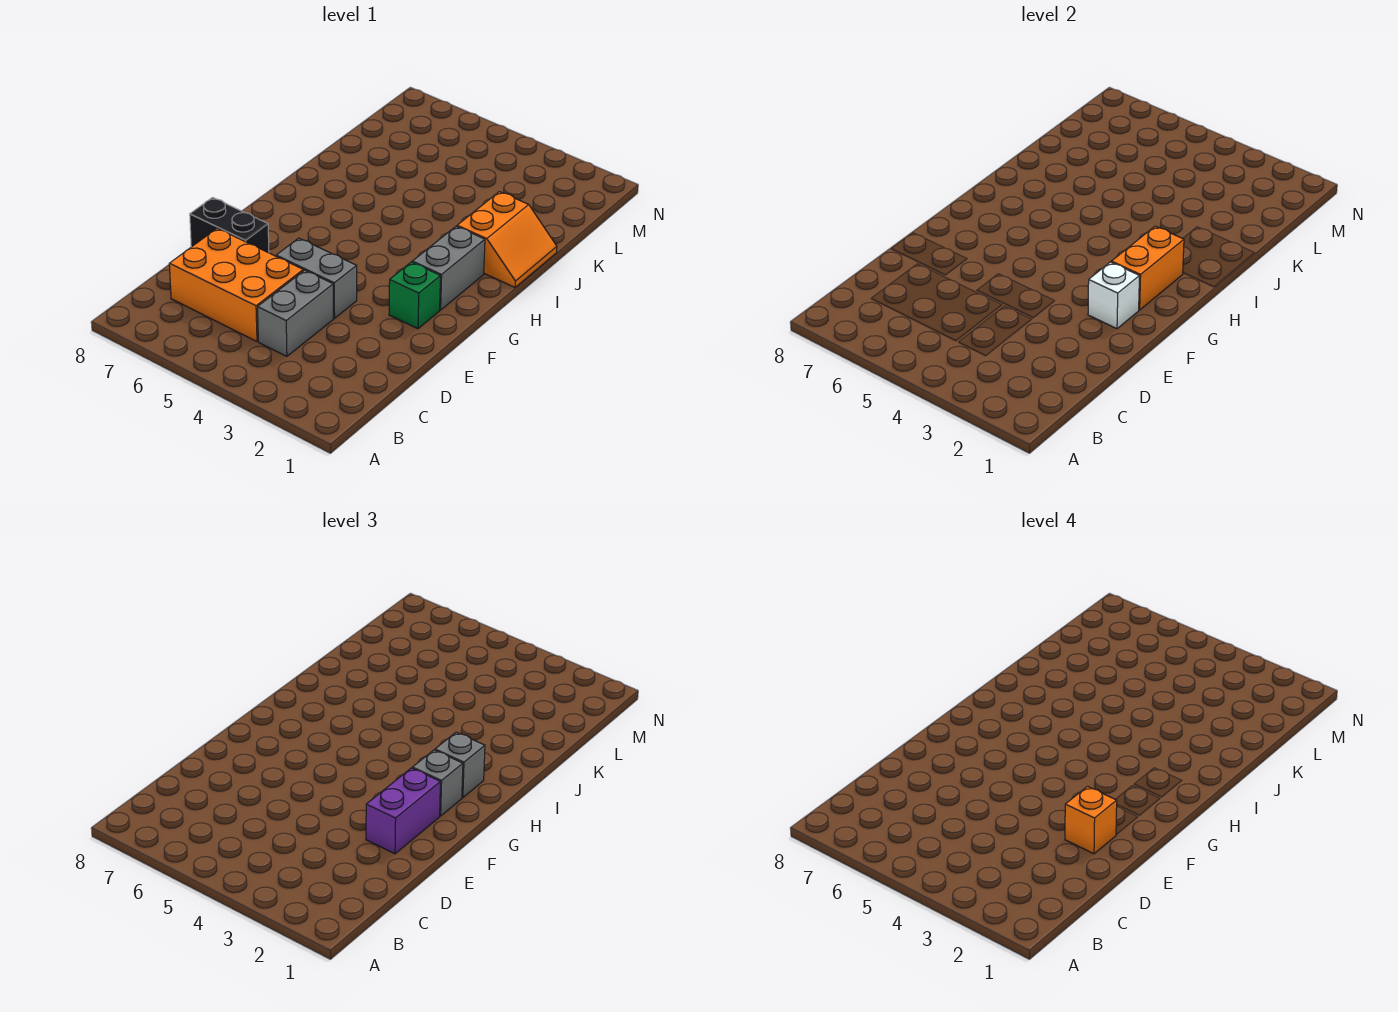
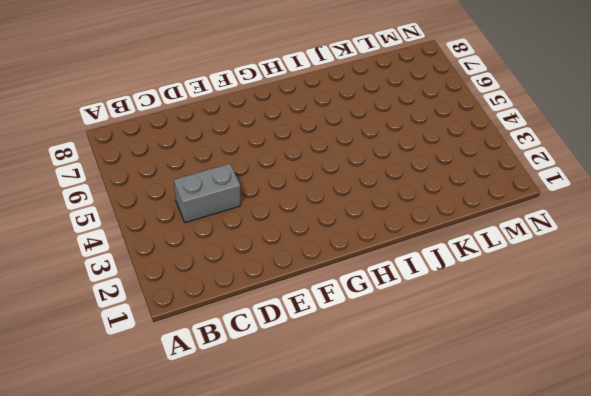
none -> orange 2x3 brick [169,228,303,341]
none -> grey 1x2 brick [276,238,357,318]
none -> black 1x2 brick [190,198,269,253]

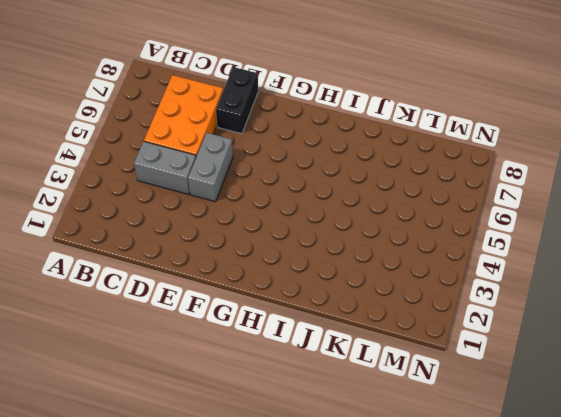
none -> green 1x1 brick [389,262,440,329]
none -> grey 1x2 brick [412,226,485,310]
none -> orange 2x2 slope [457,192,557,287]

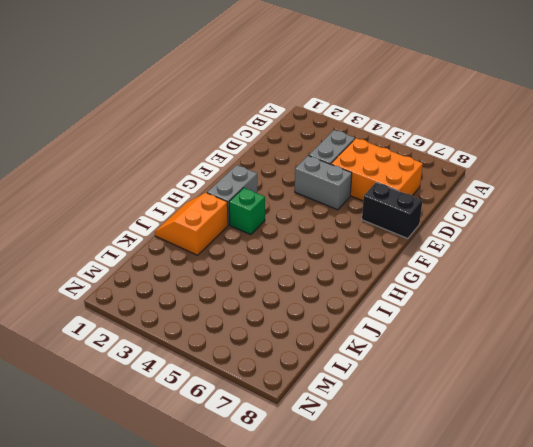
green 1x1 brick [229,188,265,235] -> green 1x1 brick moved to [389,262,440,329]
none -> white 1x1 brick [1088,262,1139,329]
none -> orange 1x2 brick [1111,226,1184,310]
none -> purple 1x2 brick [366,768,440,854]

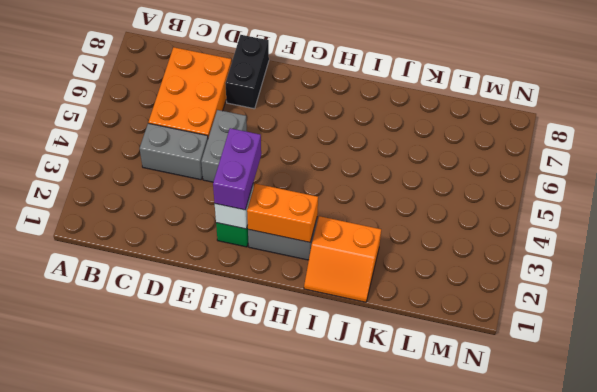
purple 1x2 brick [213,128,261,210] -> purple 1x2 brick turned to [366,768,440,854]
none -> grey 1x1 brick [412,750,463,816]
none -> grey 1x1 brick [435,732,485,798]
none -> orange 1x1 brick [1065,787,1117,854]

